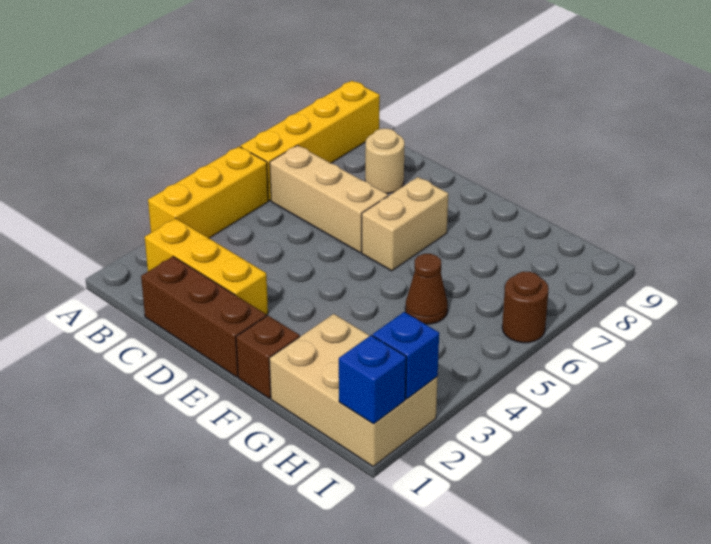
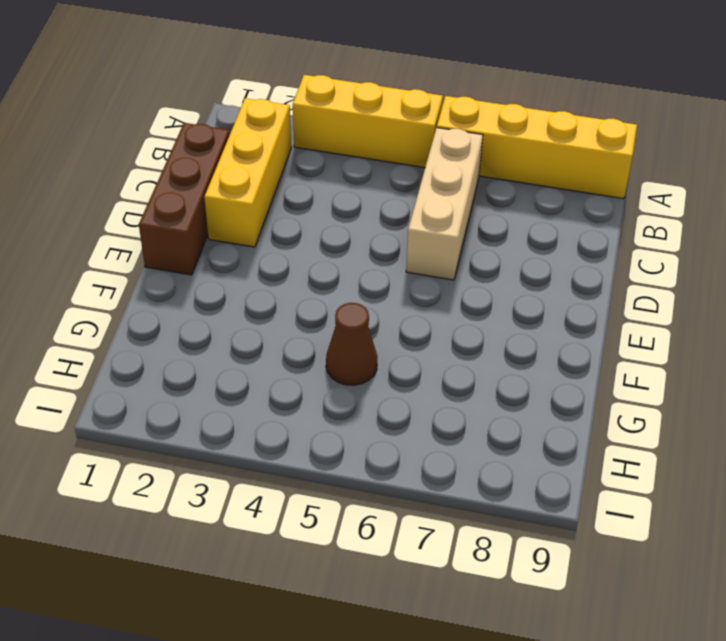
none -> tan 1x1 round brick [365,129,405,194]
none -> tan 1x2 brick [362,177,448,271]
none -> brown 1x1 brick [236,315,300,398]

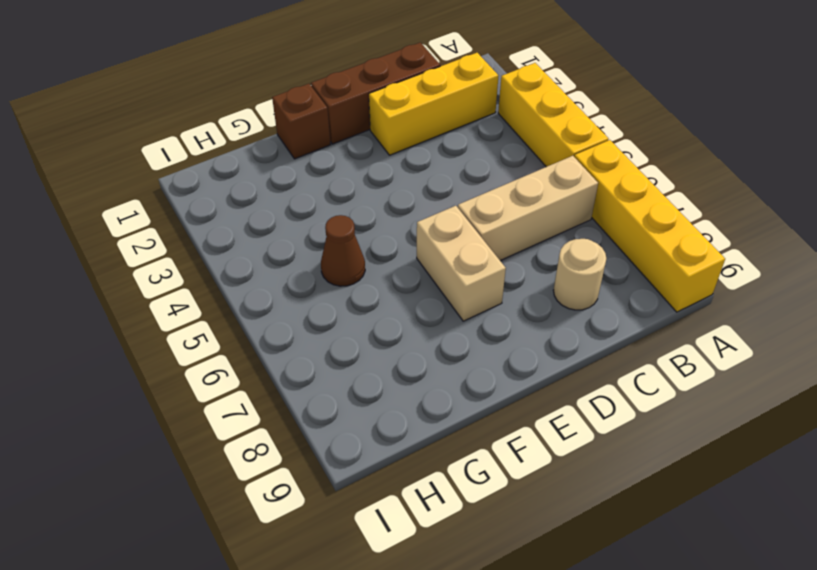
none -> tan 2x3 brick [269,314,438,466]
none -> brown 1x1 round brick [502,272,549,343]
none -> blue 1x1 brick [339,335,406,424]

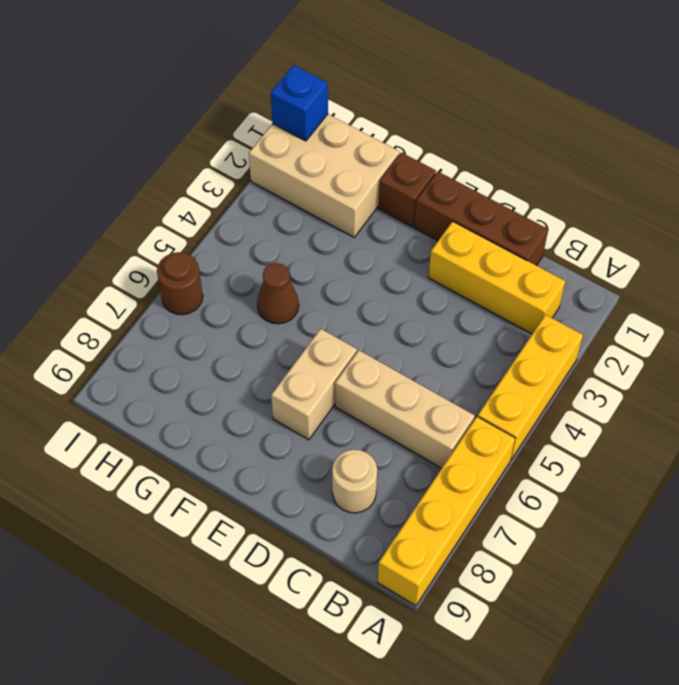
none -> blue 1x1 brick [373,312,439,399]

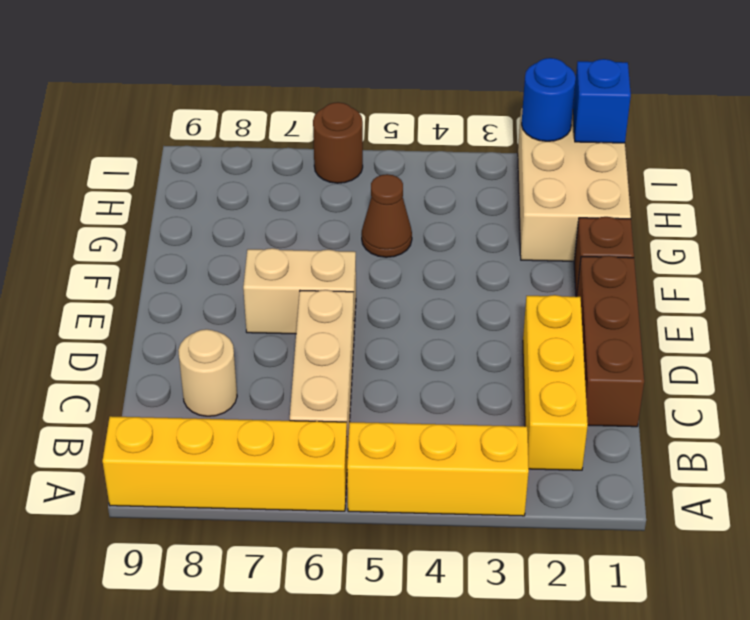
blue 1x1 round brick [521,58,576,141] -> blue 1x1 brick [373,312,439,399]

